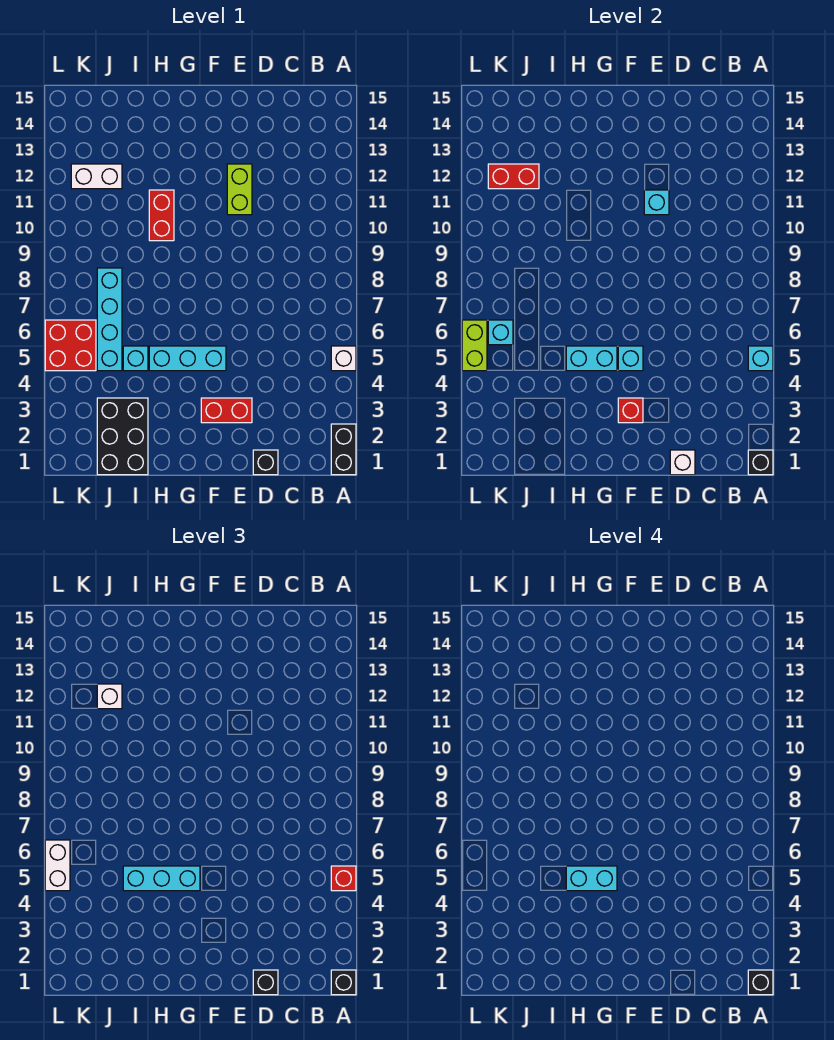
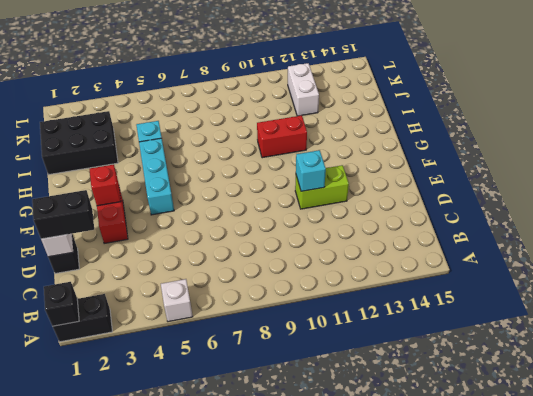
black 1x2 brick [32,190,94,239] -> black 1x1 brick [253,970,278,995]
none -> cyan 1x4 brick [97,268,122,371]
none -> red 2x2 brick [45,320,96,371]
none -> cyan 1x1 brick [748,346,773,371]
none -> cyan 1x1 brick [618,346,643,371]

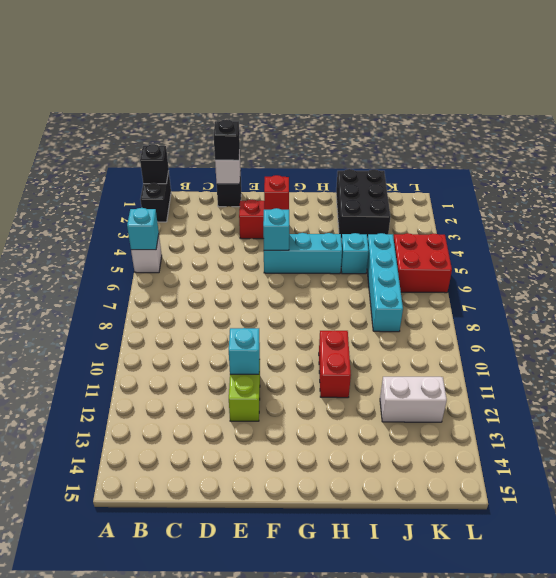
none -> cyan 1x2 brick [566,346,617,371]
none -> red 1x2 brick [488,164,539,189]
none -> cyan 1x1 brick [488,320,513,345]
none -> lime 1x2 brick [462,320,487,371]

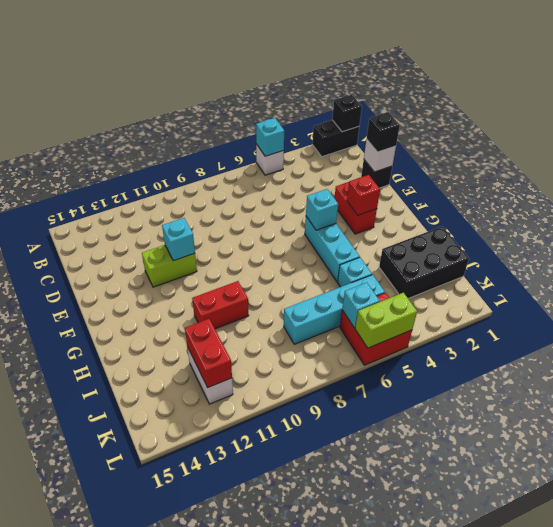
none -> cyan 1x2 brick [566,346,617,371]
none -> black 1x1 brick [331,970,356,995]
none -> red 1x1 brick [331,866,356,891]
none -> cyan 1x3 brick [123,866,200,891]

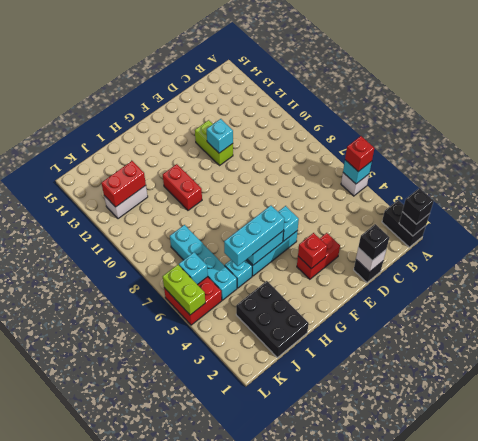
none -> white 1x1 brick [97,684,122,709]
none -> white 1x2 brick [45,840,70,891]
none -> black 1x1 brick [748,970,773,995]
none -> cyan 1x2 brick [566,866,617,891]

